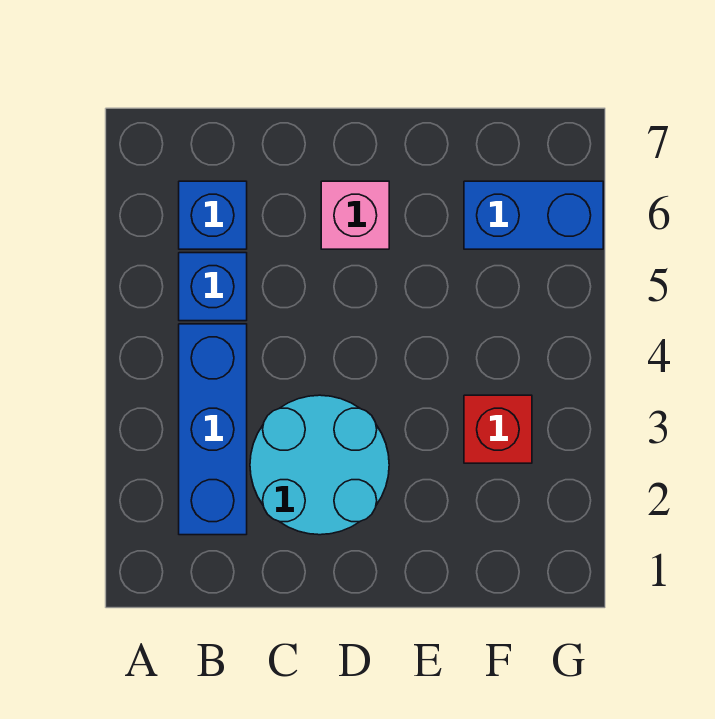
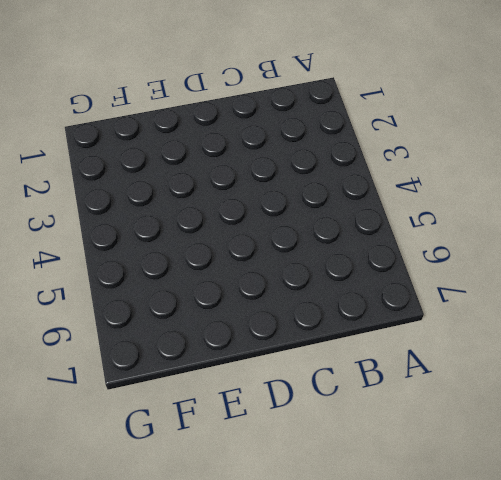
none -> blue 1x3 brick [179,324,247,535]
none -> blue 1x1 brick [179,253,247,321]

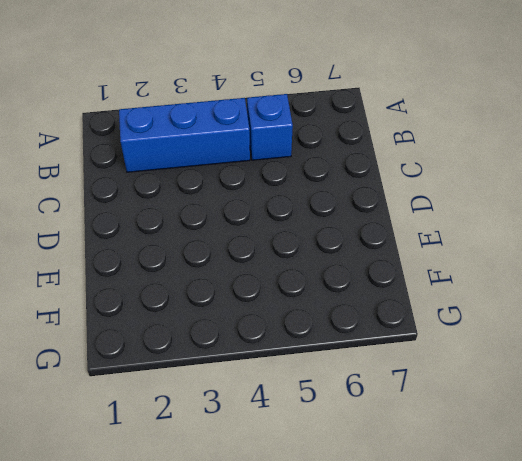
none -> blue 1x1 brick [179,181,247,249]
none -> cyan 2x2 round brick [250,395,389,535]

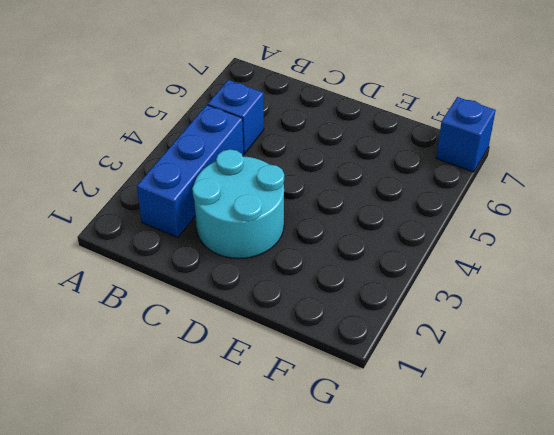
blue 1x1 brick [436,97,496,172] -> blue 1x1 brick moved to [179,181,247,249]
none -> pink 1x1 brick [321,181,389,249]
none -> red 1x1 brick [464,395,532,463]

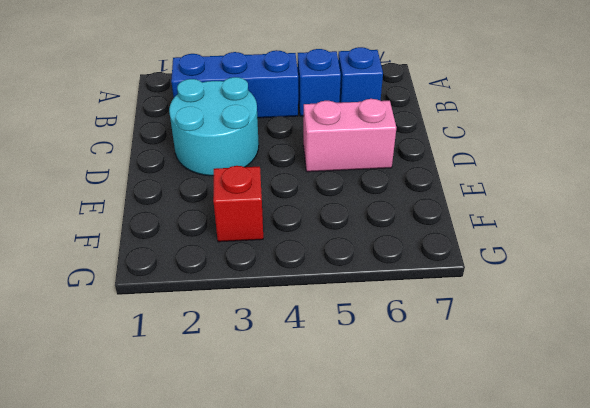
pink 1x2 brick [303,99,396,172] -> pink 1x1 brick [321,181,389,249]
none -> blue 1x2 brick [464,181,603,249]

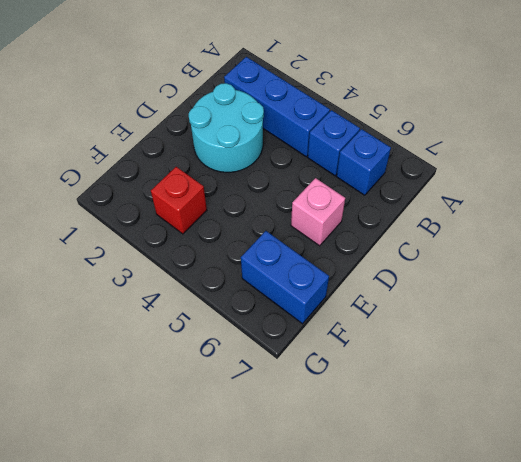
blue 1x2 brick [241,231,329,324] -> blue 1x2 brick turned to [464,181,603,249]

